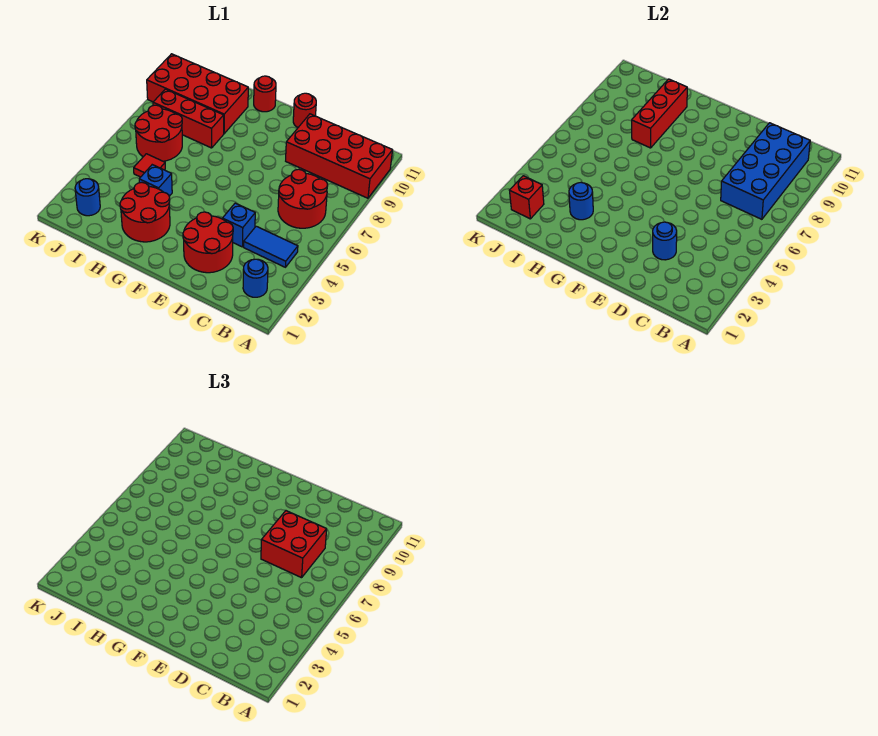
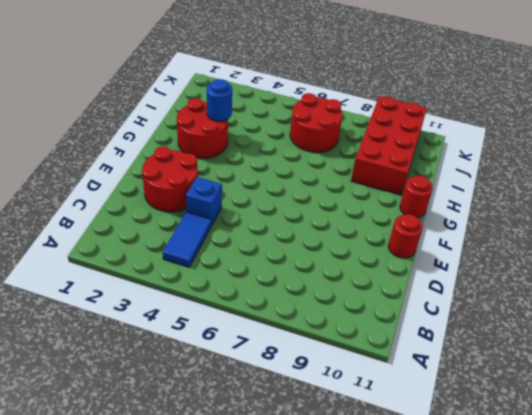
none -> red 2x4 brick [286,114,393,198]
none -> blue 1x1 round brick [243,259,268,297]
none -> red 2x2 round brick [278,169,328,228]

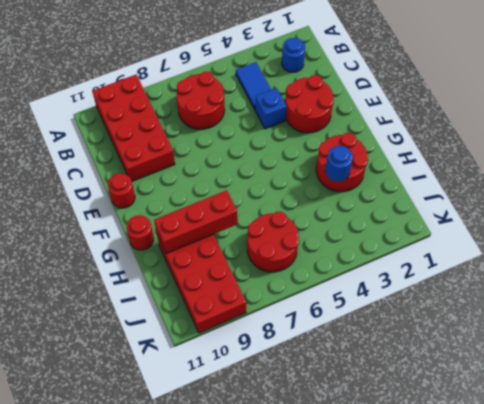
none -> blue 1x1 brick [139,165,172,196]
none -> red 1x3 brick [153,89,224,148]
none -> red 1x1 tile [134,154,165,177]

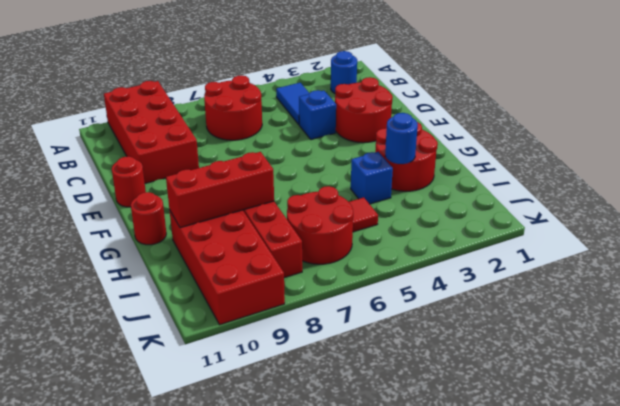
none -> blue 1x1 round brick [75,179,100,216]
none -> blue 2x4 brick [721,123,810,219]
none -> blue 1x1 round brick [653,222,677,260]

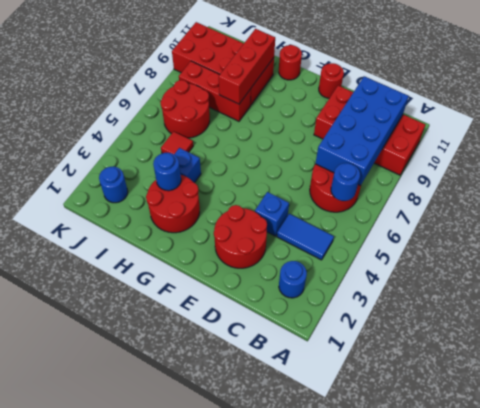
blue 1x1 round brick [331,163,360,201] -> blue 1x1 round brick moved to [653,222,677,260]
none -> red 1x1 brick [510,176,544,219]
none -> red 2x2 brick [261,511,327,578]

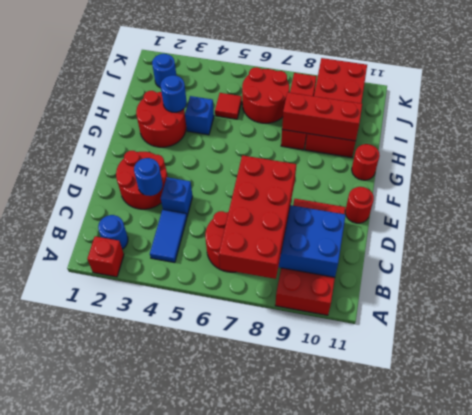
red 1x1 brick [87,236,124,277] -> red 1x1 brick moved to [510,176,544,219]
red 2x4 brick [219,155,296,279] -> red 2x2 brick [261,511,327,578]

